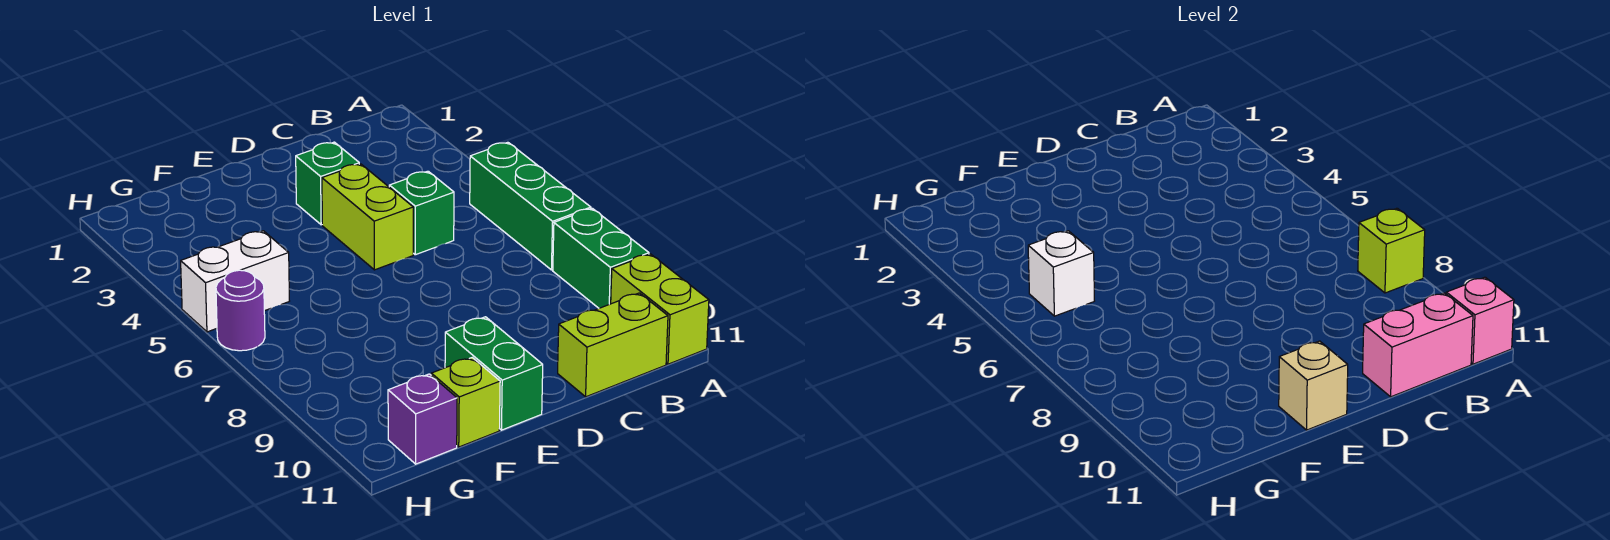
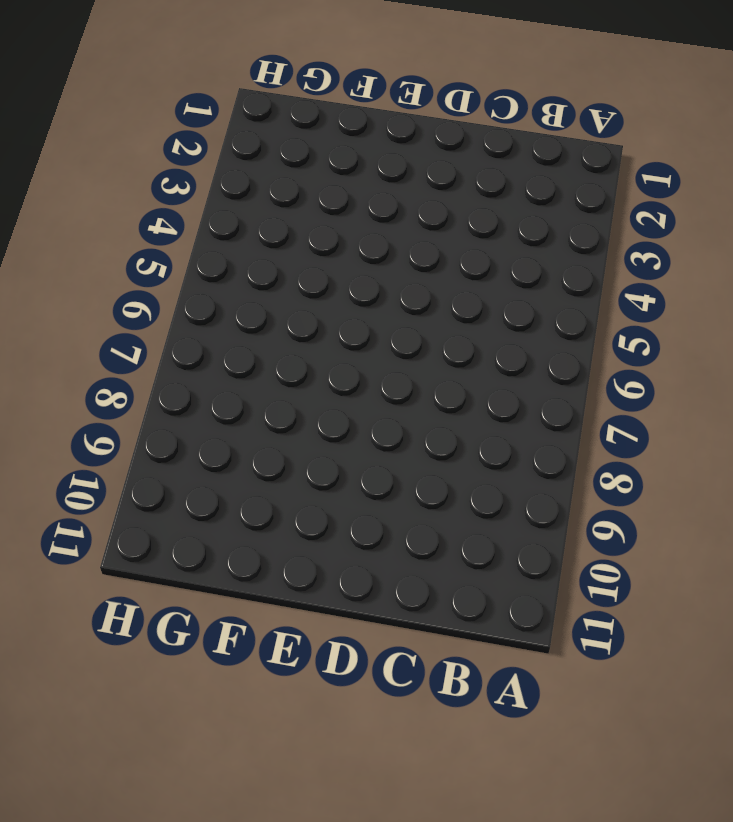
none -> green 1x3 brick [470,142,591,270]
none -> green 1x2 brick [553,208,649,308]
none -> lime 1x2 brick [611,254,709,364]

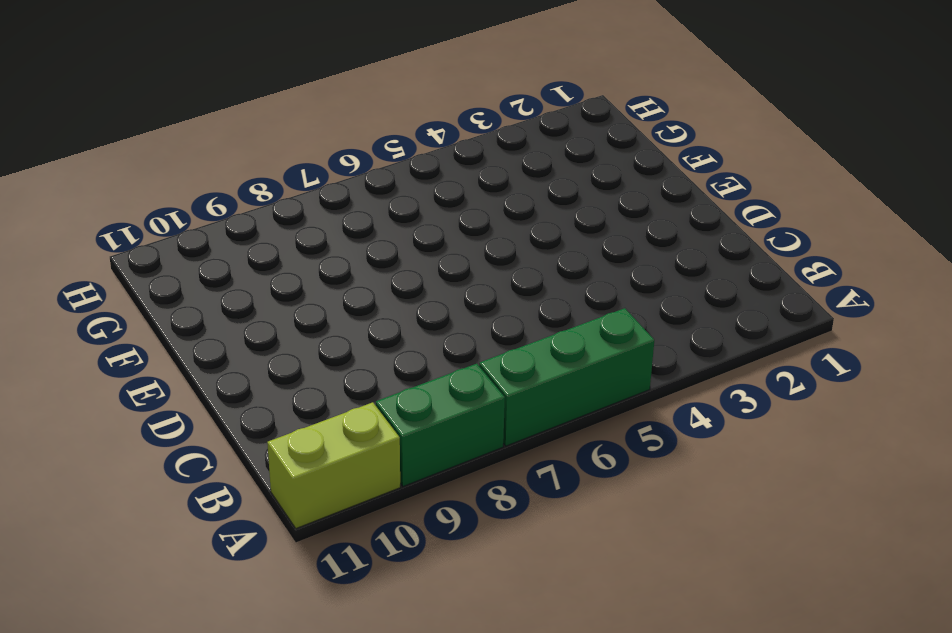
none -> lime 1x2 brick [558,293,668,397]
none -> green 1x1 brick [389,171,454,255]
none -> green 1x1 brick [296,142,359,225]

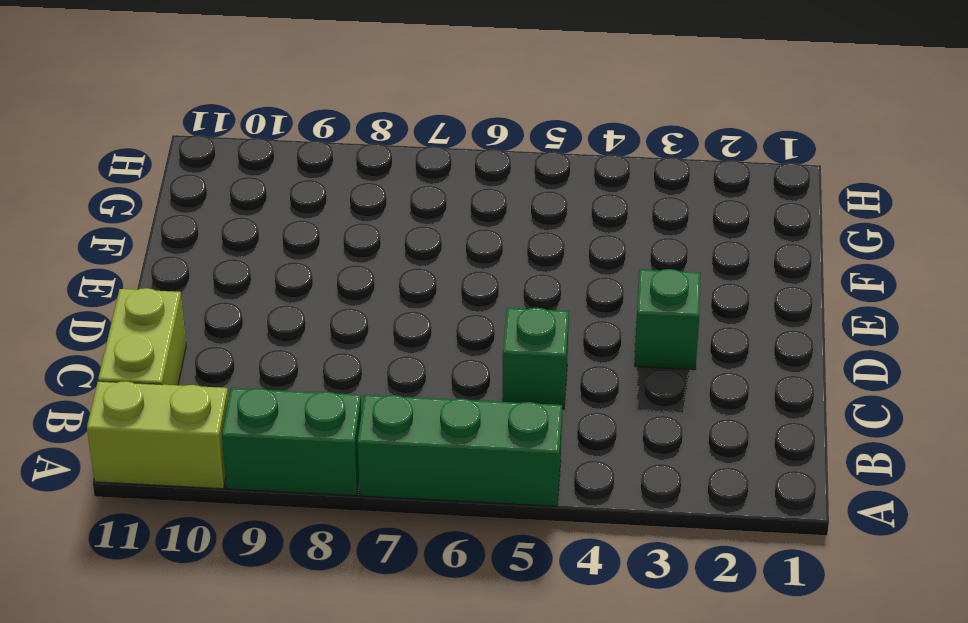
none -> lime 1x2 brick [322,164,413,270]
none -> green 1x2 brick [445,317,543,430]
none -> lime 1x1 brick [431,358,500,447]

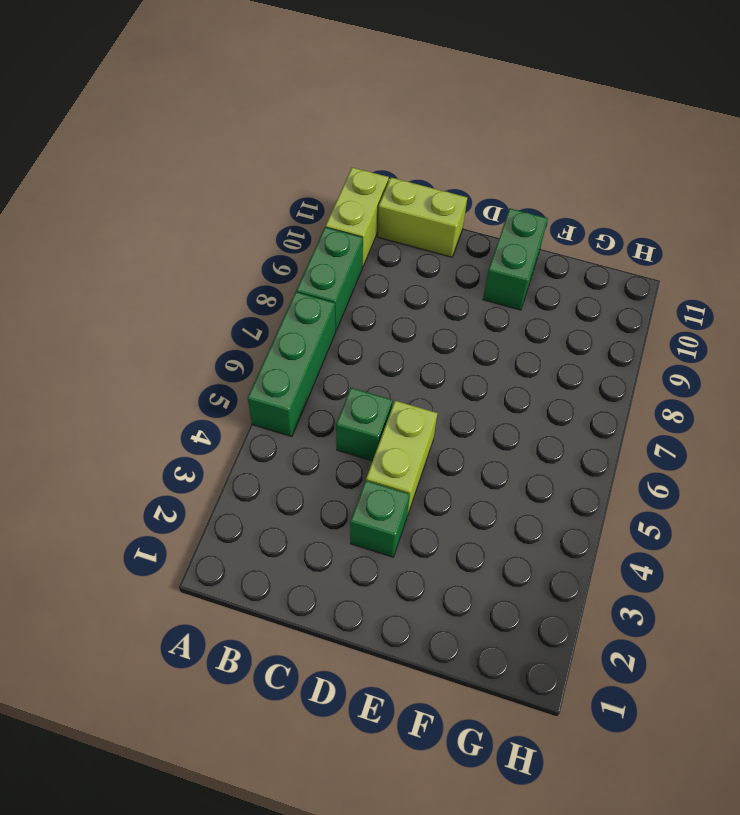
none -> lime 1x1 brick [431,358,500,447]
none -> white 1x2 brick [181,231,289,332]
none -> purple 1x1 brick [388,374,457,464]

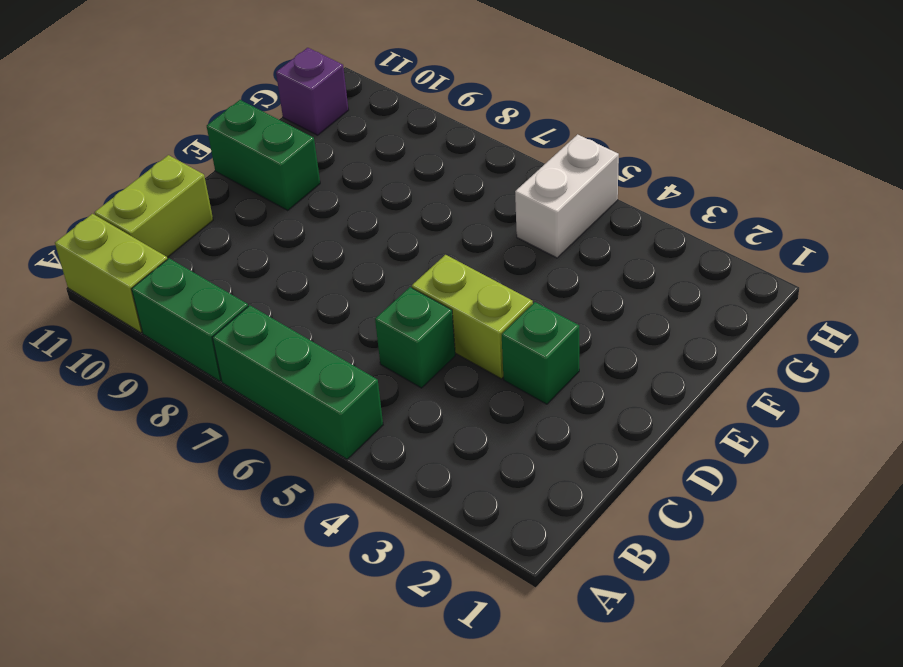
none -> lime 1x1 brick [431,358,500,447]
none -> purple 1x1 round brick [216,270,265,351]
none -> lime 1x1 brick [1358,208,1425,293]

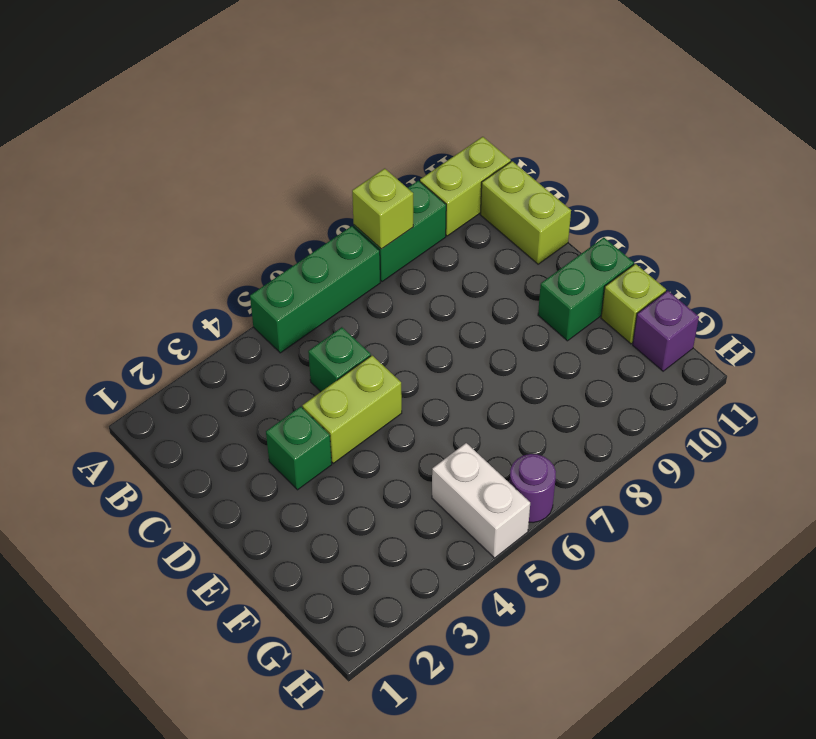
none -> pink 1x1 brick [1446,277,1514,364]
none -> pink 1x2 brick [1363,293,1473,397]
none -> tan 1x1 brick [1279,341,1348,430]

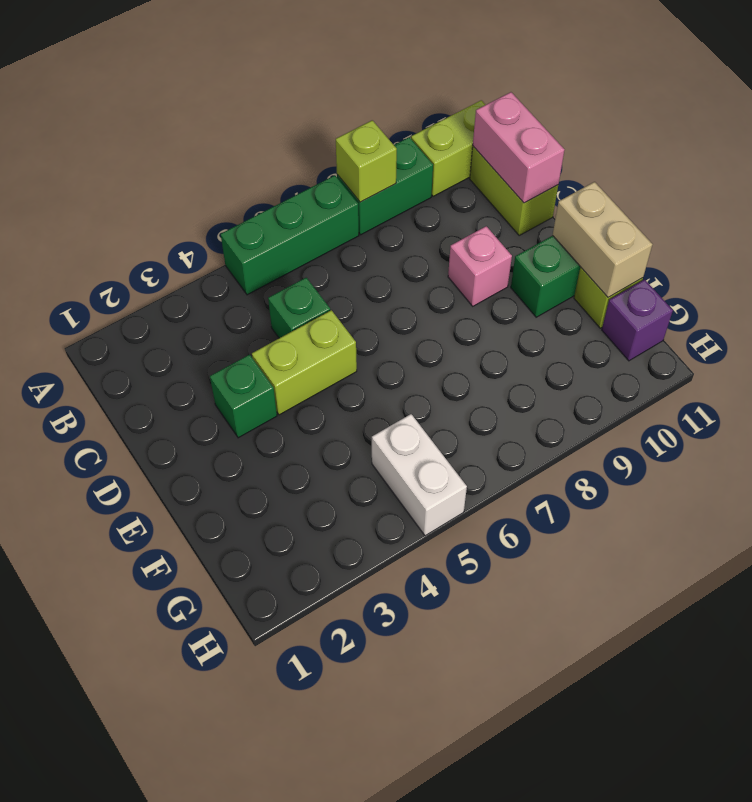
pink 1x1 brick [448,226,512,306] -> pink 1x1 brick moved to [1446,277,1514,364]
tan 1x2 brick [553,182,652,297] -> tan 1x1 brick [1279,341,1348,430]
none -> purple 1x1 round brick [216,270,265,351]
none -> white 1x1 brick [1028,231,1094,316]

